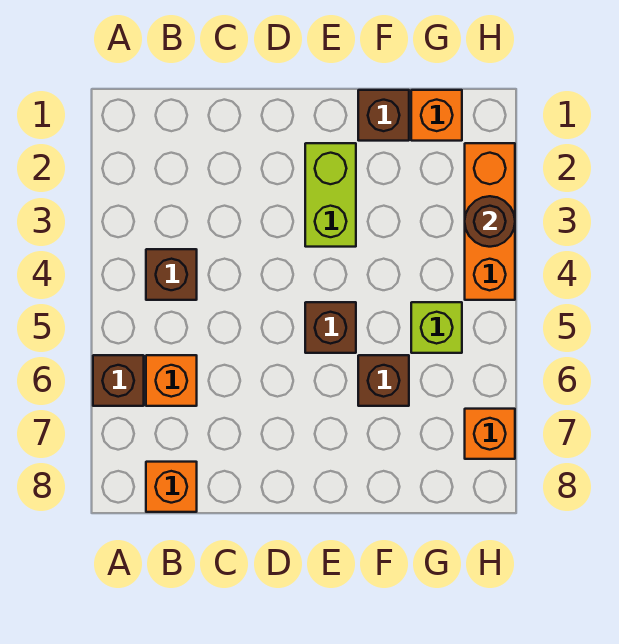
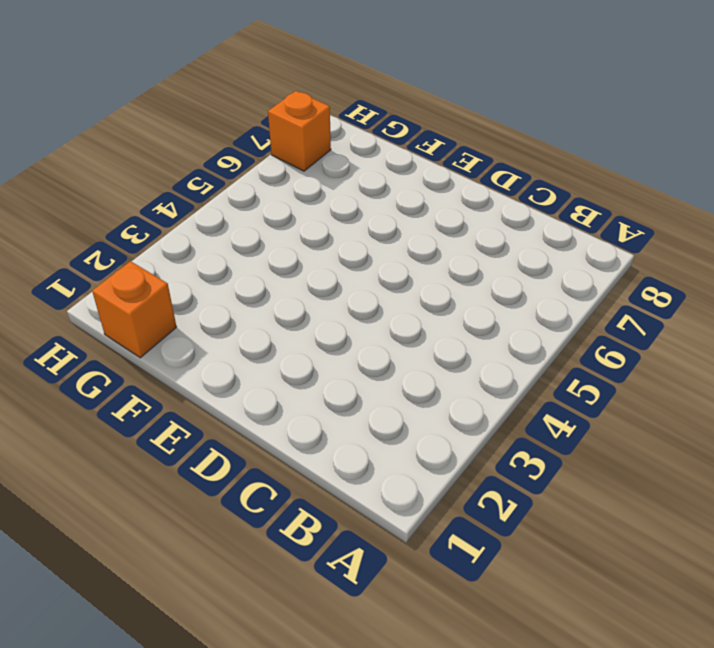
none -> brown 1x1 brick [93,355,144,406]
none -> brown 1x1 brick [146,249,197,300]
none -> orange 1x1 brick [146,355,197,406]

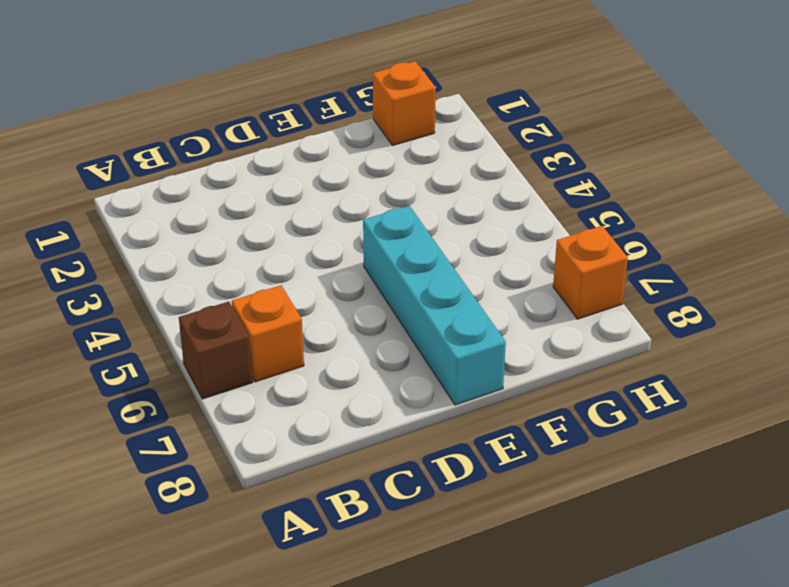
cyan 1x4 brick [363,206,506,405] -> brown 1x1 brick [305,302,356,353]
none -> brown 1x1 brick [146,249,197,300]
none -> orange 1x1 brick [146,462,197,512]
none -> lime 1x2 brick [305,143,356,247]

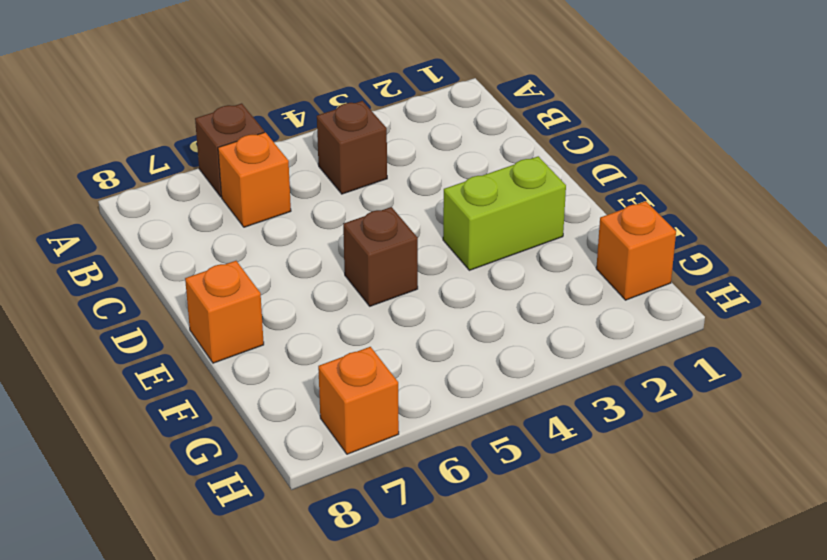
orange 1x1 brick [185,261,264,363] -> orange 1x1 brick moved to [146,462,197,512]
none -> brown 1x1 brick [358,90,409,141]
none -> brown 1x1 brick [358,355,409,406]
none -> lime 1x1 brick [411,302,462,353]

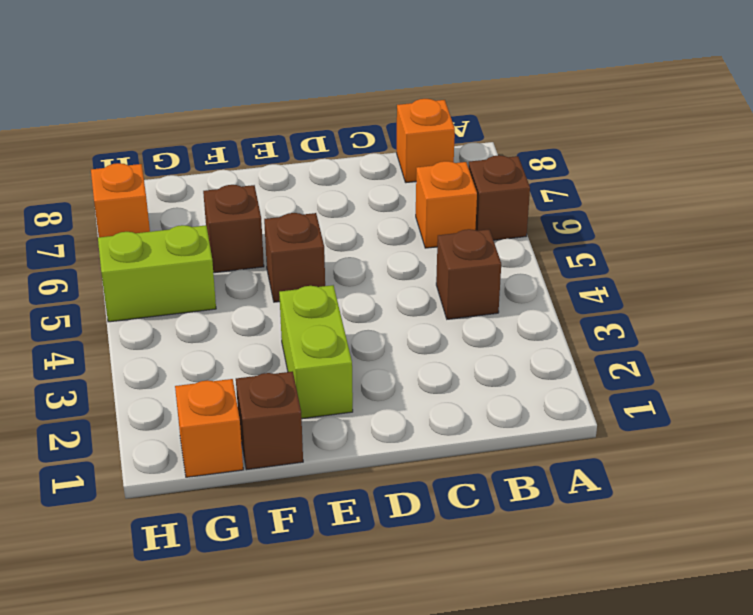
lime 1x2 brick [98,225,216,322] -> lime 1x1 brick [411,302,462,353]
none -> orange 1x3 brick [465,143,515,300]
none -> brown 1x1 round brick [465,196,515,247]

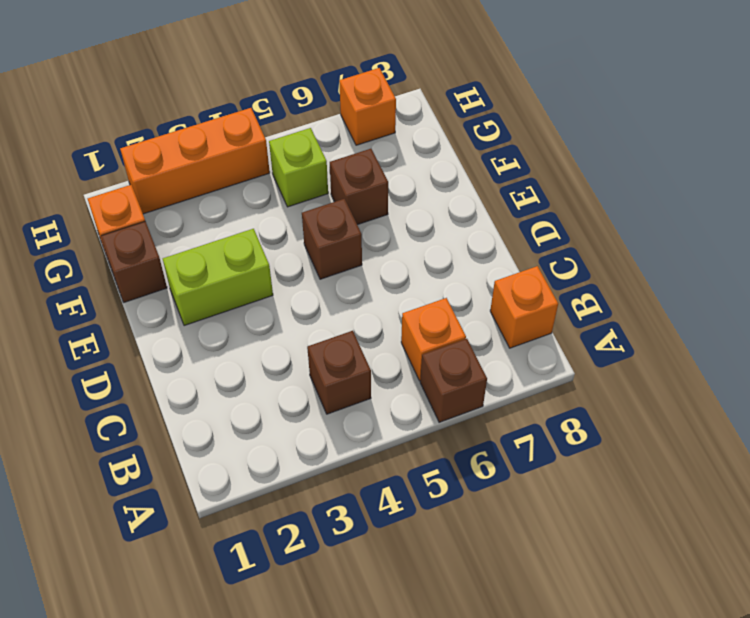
none -> brown 1x1 round brick [465,196,515,247]

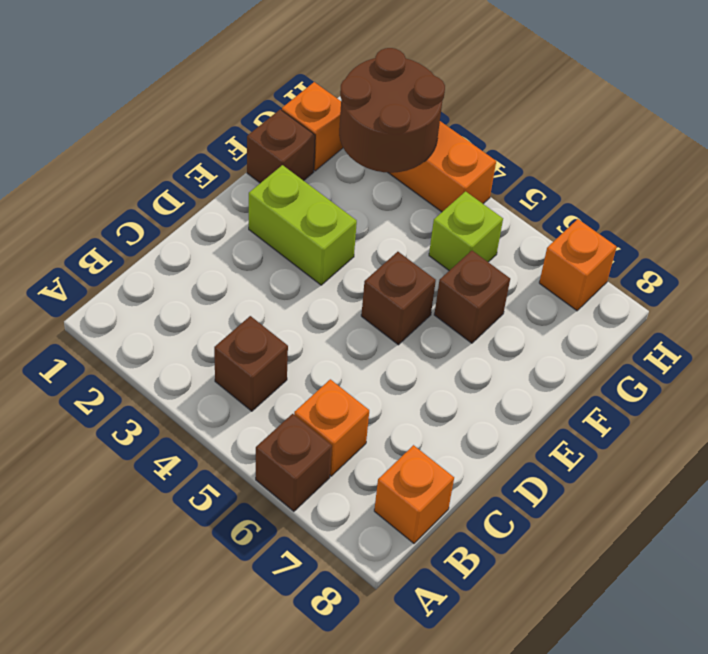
brown 2x2 round brick [339,48,445,173] -> brown 1x1 round brick [465,196,515,247]

